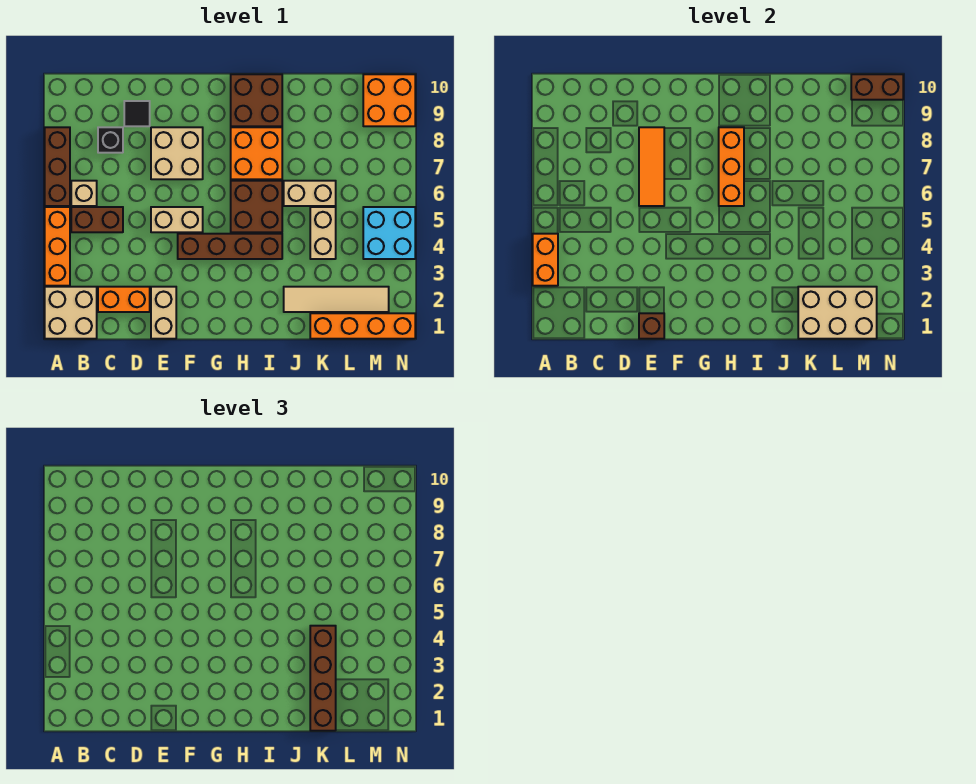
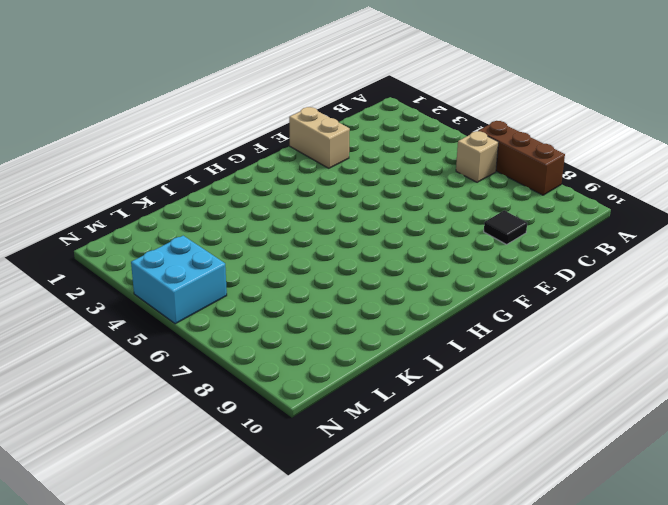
none -> tan 2x2 brick [45,287,97,339]
none -> orange 1x3 brick [45,207,70,286]
none -> brown 1x2 brick [71,207,123,232]

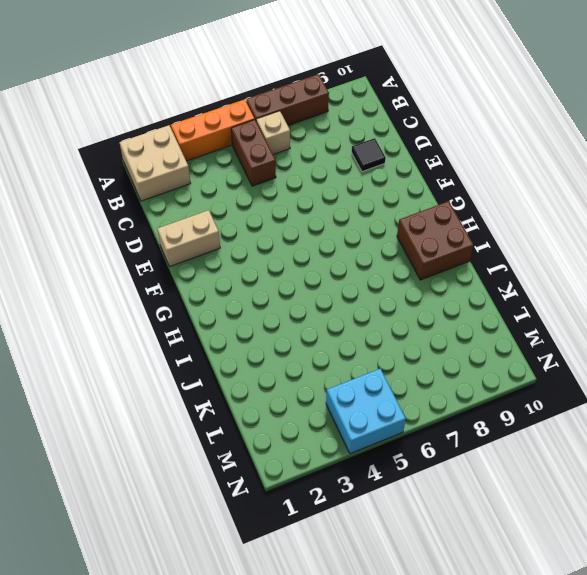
none -> orange 1x2 brick [98,287,150,312]
none -> black 1x1 brick [98,127,123,153]
none -> tan 1x2 brick [151,207,203,232]

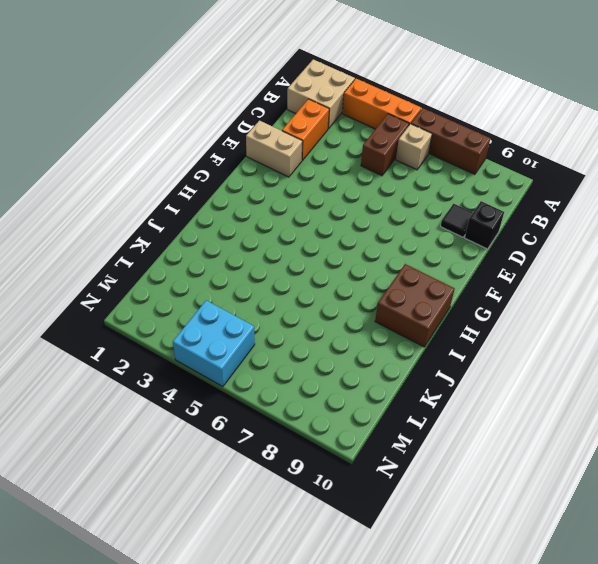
black 1x1 brick [465,201,504,249] -> black 1x1 brick moved to [98,127,123,153]
none -> tan 1x2 brick [151,207,203,232]
none -> tan 2x2 brick [151,127,203,179]
none -> brown 1x4 brick [178,234,282,259]

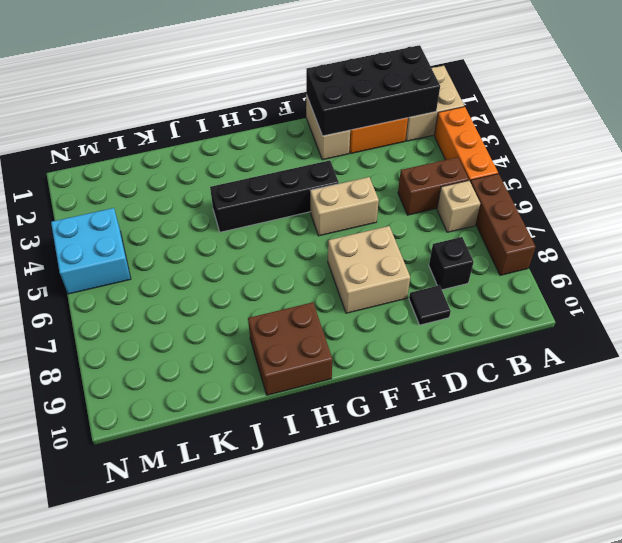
black 2x4 brick [306,45,440,136] -> brown 1x1 brick [639,313,664,339]
black 1x4 brick [210,160,339,232] -> brown 1x4 brick [178,234,282,259]
none -> brown 2x2 brick [231,181,282,232]
none -> orange 2x2 brick [231,127,282,179]
none -> tan 1x4 tile [284,287,389,312]

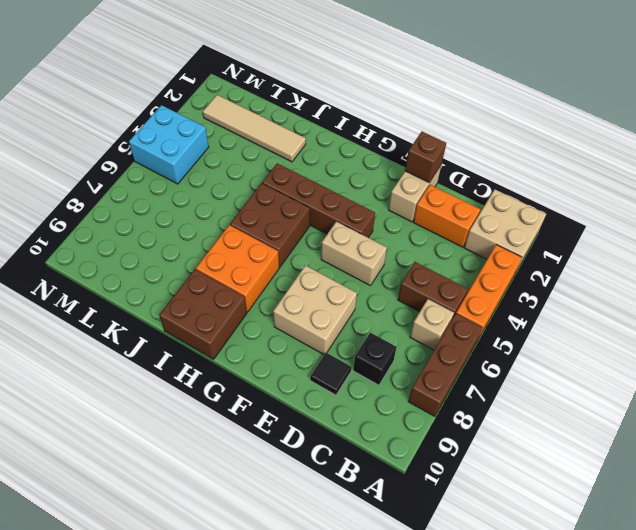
none -> tan 1x2 brick [284,181,336,206]
none -> orange 1x4 brick [310,313,415,339]
none -> tan 1x2 brick [310,207,336,259]

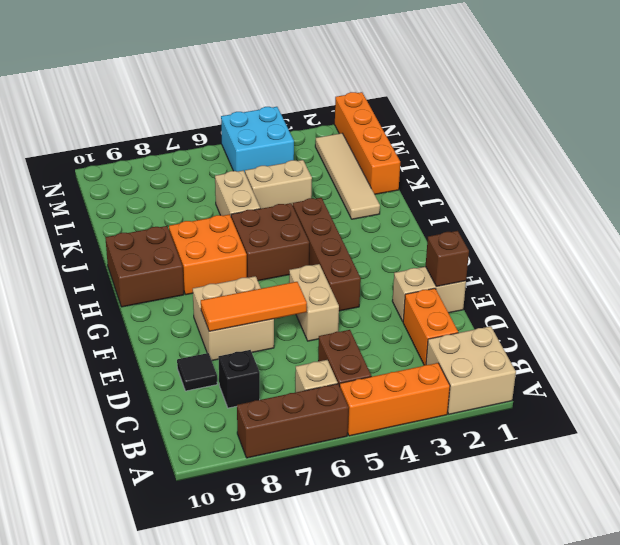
none -> orange 2x2 brick [363,74,415,126]
none -> orange 1x2 brick [533,234,558,286]
none -> orange 1x3 brick [719,127,744,206]

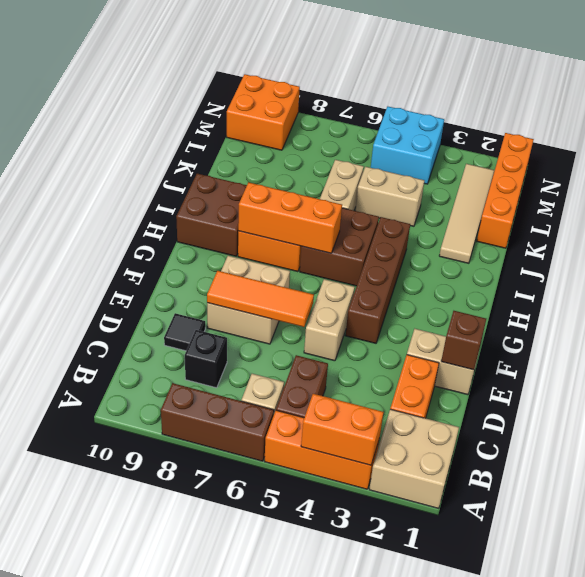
none -> tan 2x3 brick [798,287,877,339]
none -> brown 1x2 brick [851,74,903,100]
none -> brown 1x4 brick [310,626,336,731]

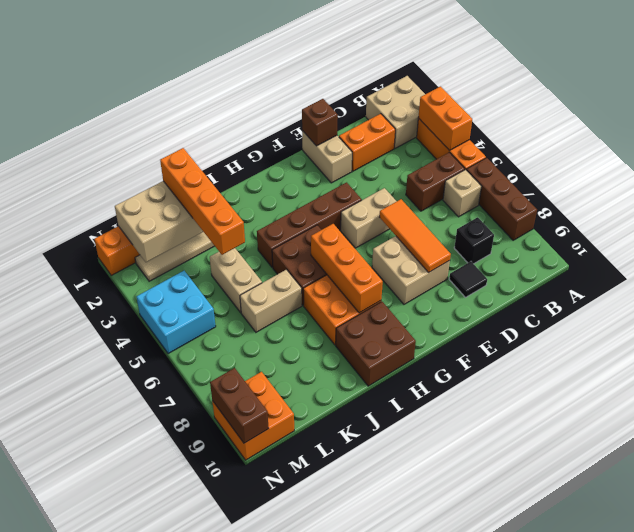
orange 1x4 brick [160,148,245,255] -> brown 1x4 brick [310,626,336,731]
brown 1x2 brick [210,368,269,443] -> brown 1x2 brick turned to [851,74,903,100]

